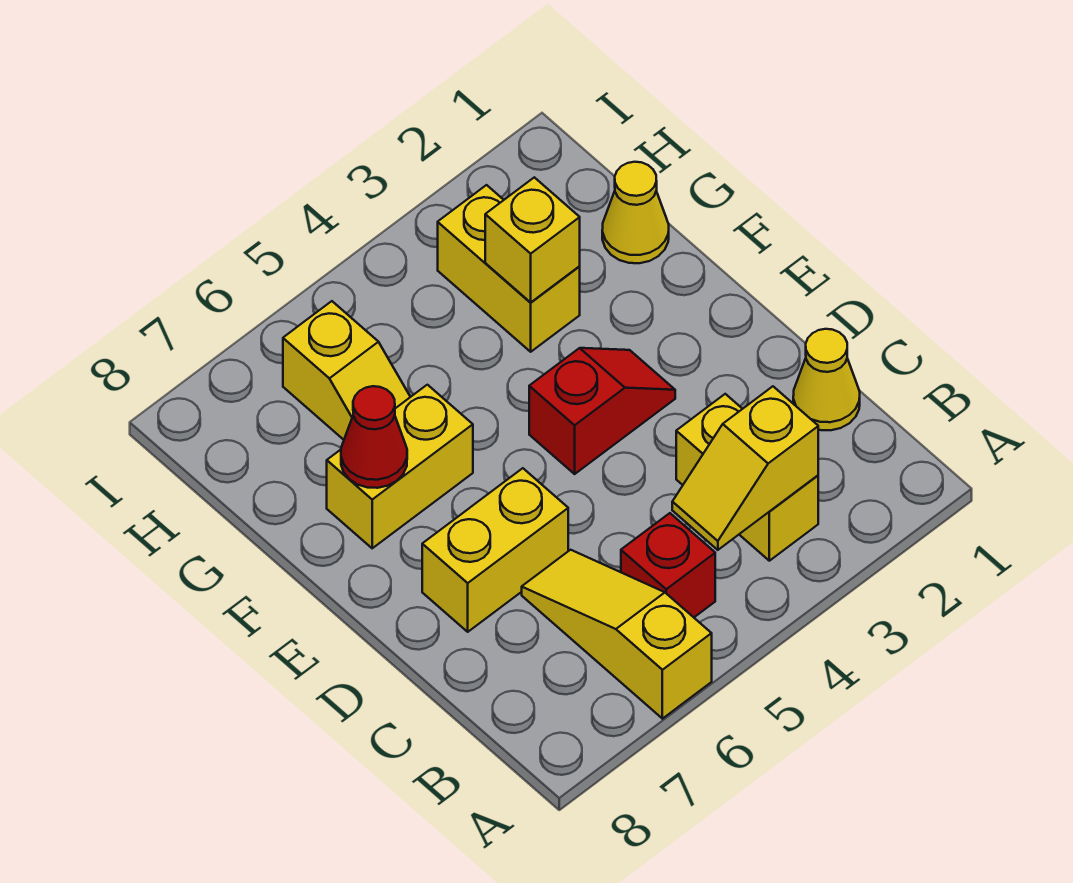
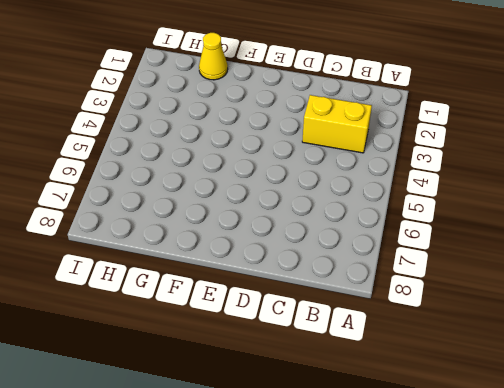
none -> yellow 1x3 slope [522,550,712,719]
none -> red 1x1 brick [621,513,715,617]
none -> yellow 1x1 cone [793,329,860,430]

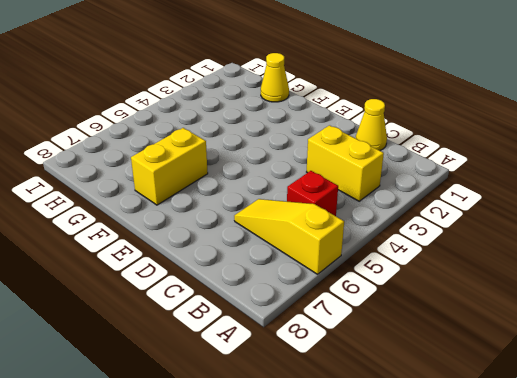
none -> yellow 1x2 brick [422,468,568,632]
none -> red 1x2 slope [529,348,675,474]
none -> yellow 1x2 brick [438,185,580,352]

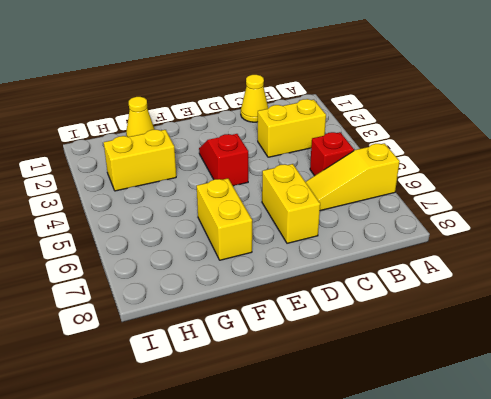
none -> yellow 1x2 slope [283,301,410,440]
none -> yellow 1x2 slope [672,386,818,550]
none -> red 1x1 cone [341,386,407,488]

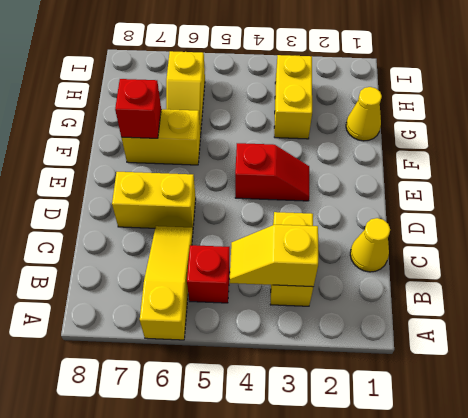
red 1x1 brick [115,79,161,138] -> red 1x1 cone [341,386,407,488]
none -> yellow 1x1 brick [485,177,580,303]

